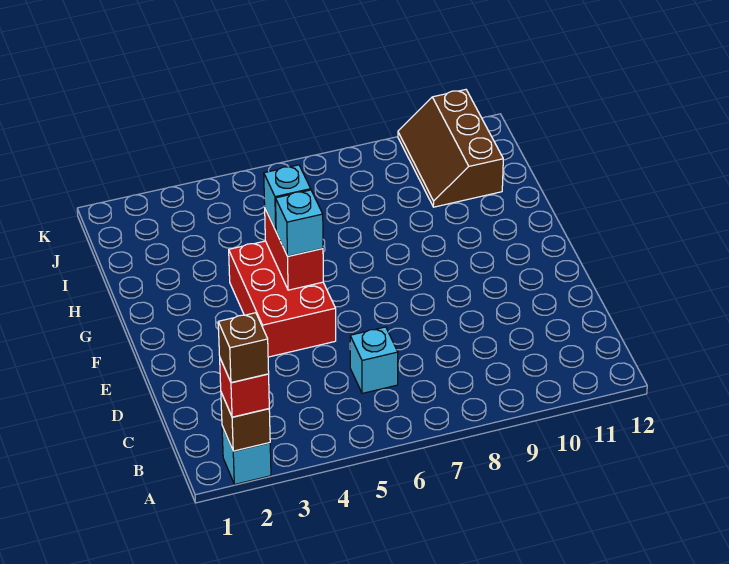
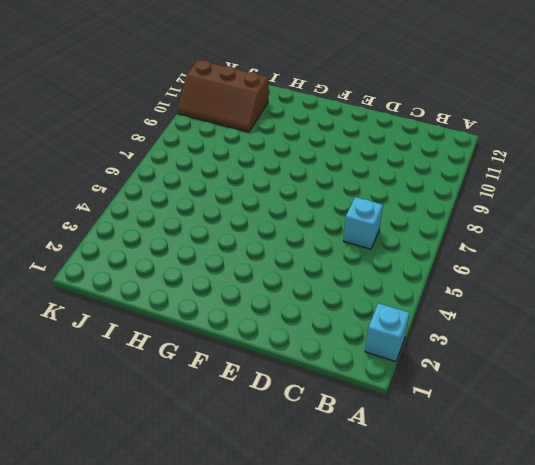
none -> red 2x3 brick [229,241,336,357]
none -> brown 1x1 brick [221,393,270,451]

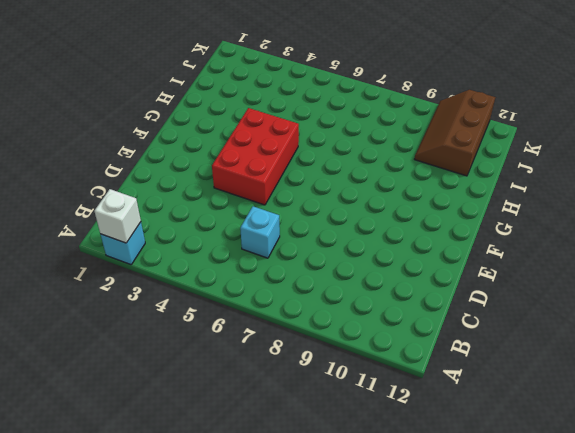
white 1x1 brick [94,189,141,243] -> brown 1x1 brick [221,393,270,451]
none -> red 1x2 brick [265,209,323,290]
none -> red 1x1 brick [220,359,269,417]

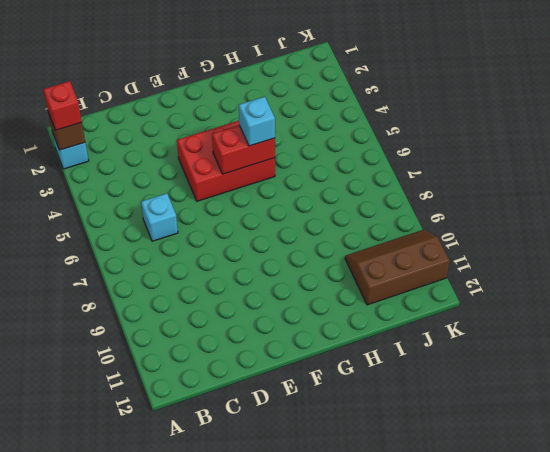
none -> cyan 1x1 brick [276,190,323,256]
none -> brown 1x1 brick [218,313,269,383]

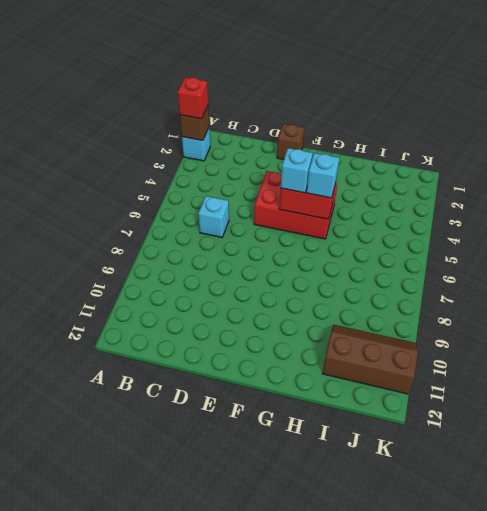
brown 1x1 brick [277,124,304,160] -> brown 1x1 brick moved to [218,313,269,383]

